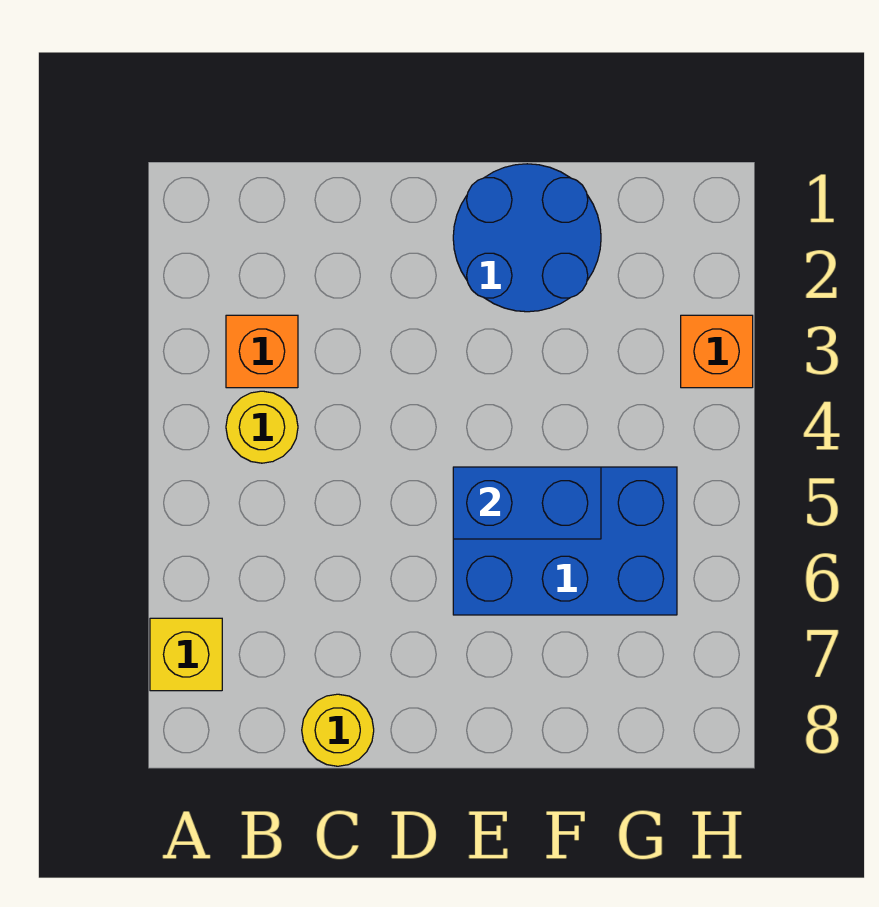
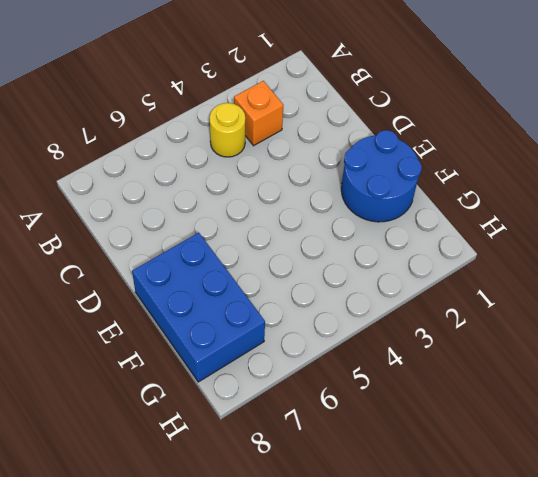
blue 2x3 brick [132,233,265,382] -> blue 2x3 brick moved to [453,467,677,615]
none -> yellow 1x1 brick [150,618,222,691]
none -> yellow 1x1 round brick [302,694,374,766]

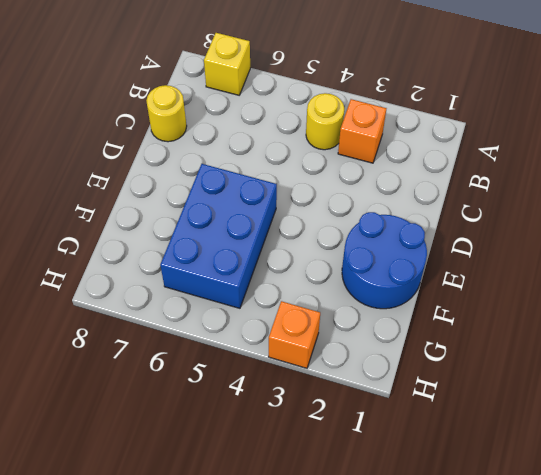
none -> blue 1x2 brick [453,467,601,539]

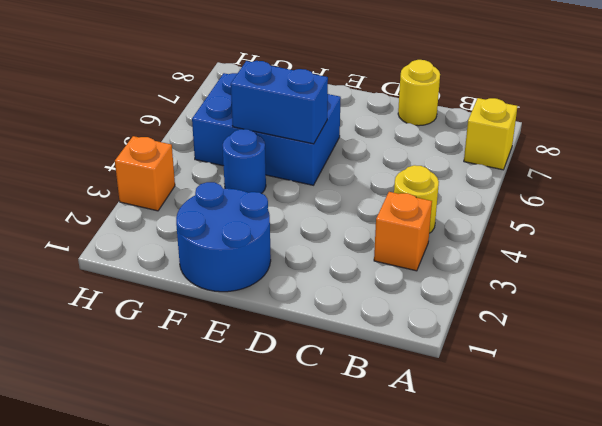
blue 1x1 round brick [223,129,266,194] -> none

